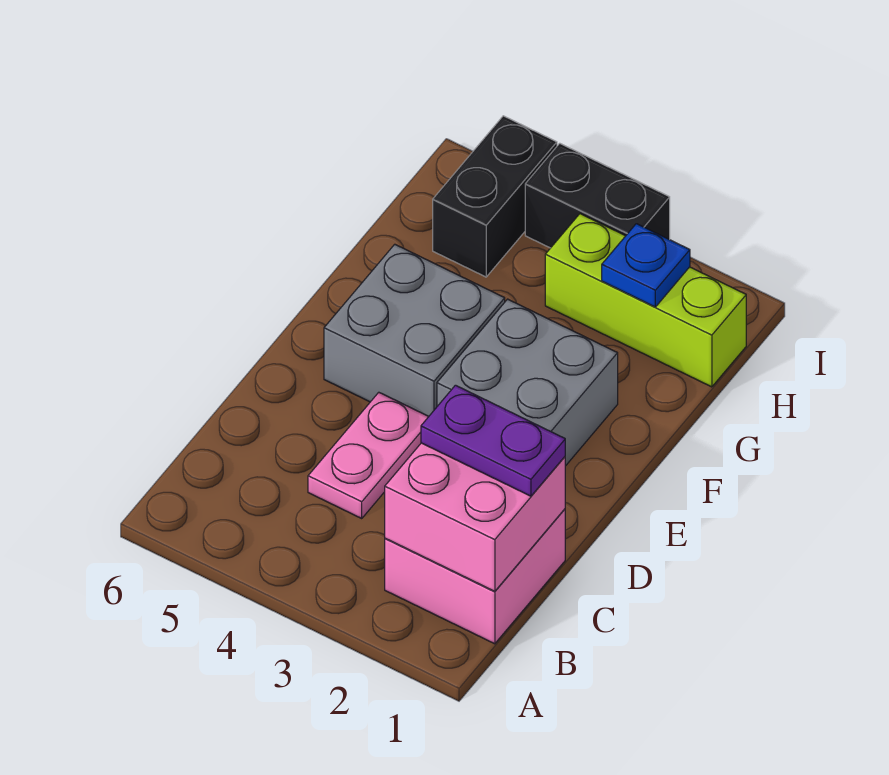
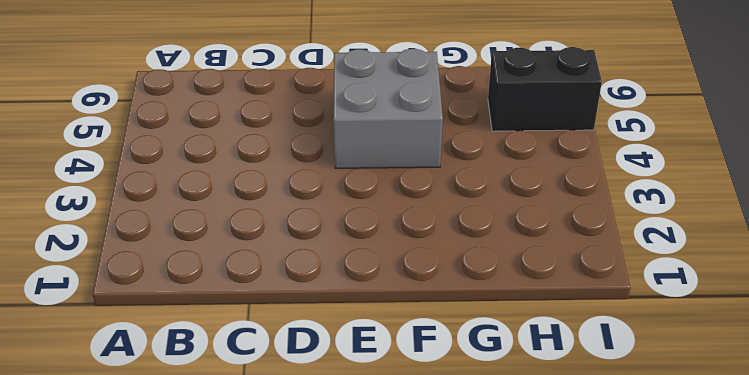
none -> pink 2x2 brick [385,509,565,644]
none -> pink 1x2 plate [308,392,429,518]

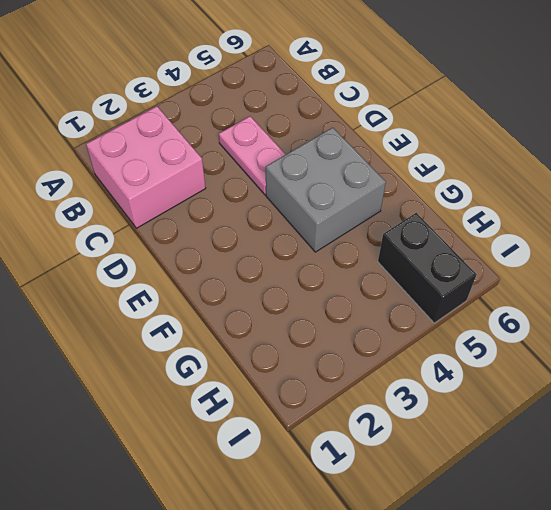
none -> grey 2x2 brick [437,299,618,466]
none -> lime 1x3 brick [545,214,746,387]

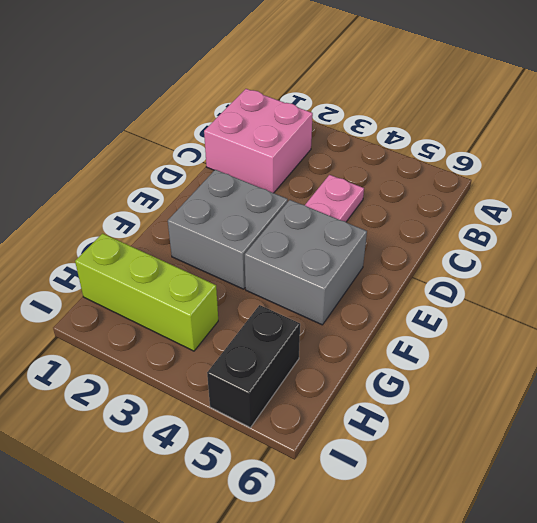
none -> black 1x2 brick [525,143,670,248]
none -> pink 2x2 brick [385,443,565,591]

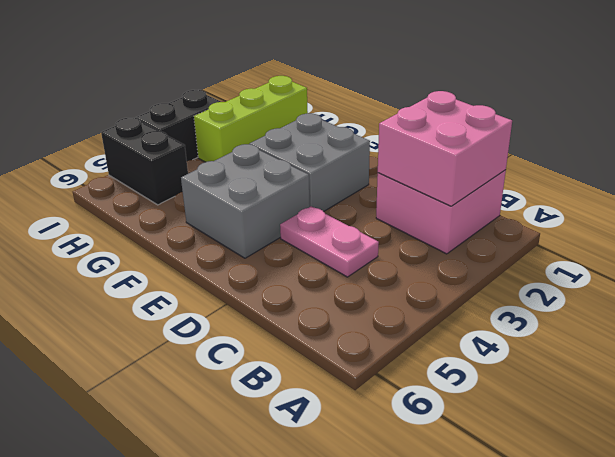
none -> blue 1x1 plate [602,224,690,307]
none -> purple 1x2 plate [421,385,565,496]

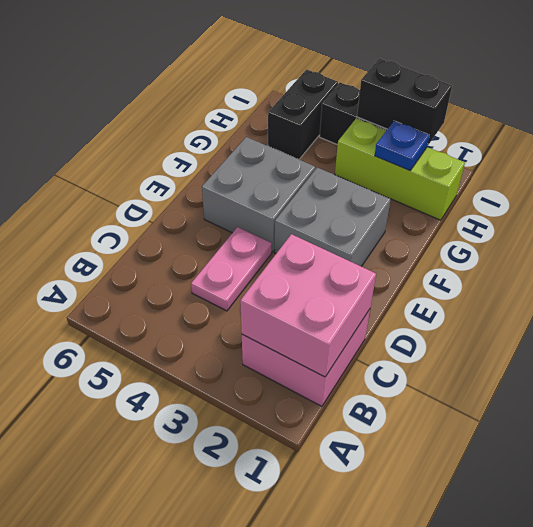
black 1x2 brick [357,58,452,145] -> none
none -> purple 1x2 plate [421,385,565,496]

